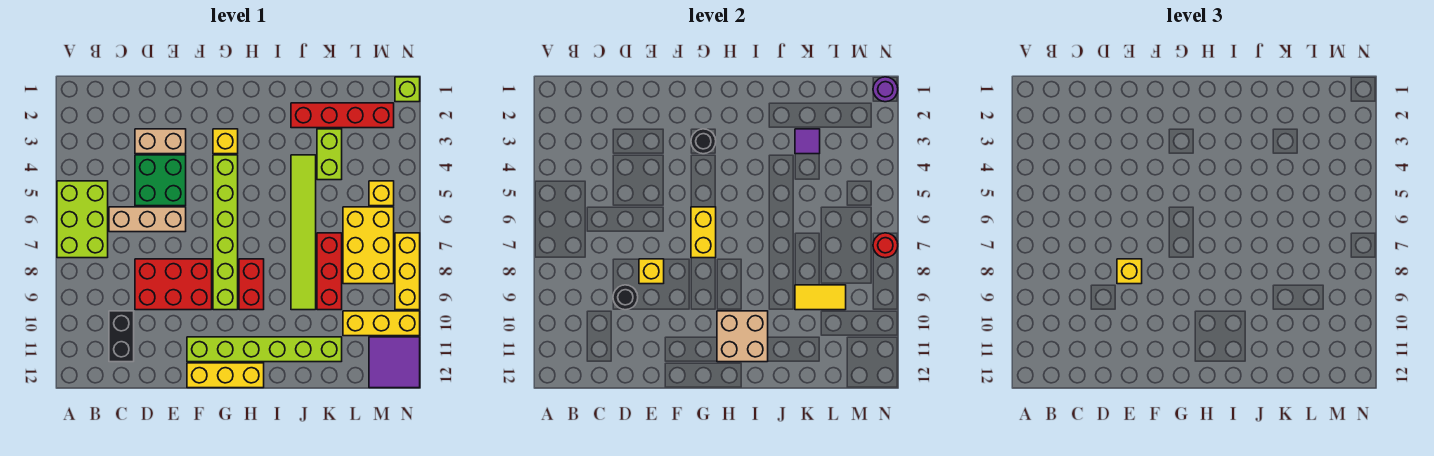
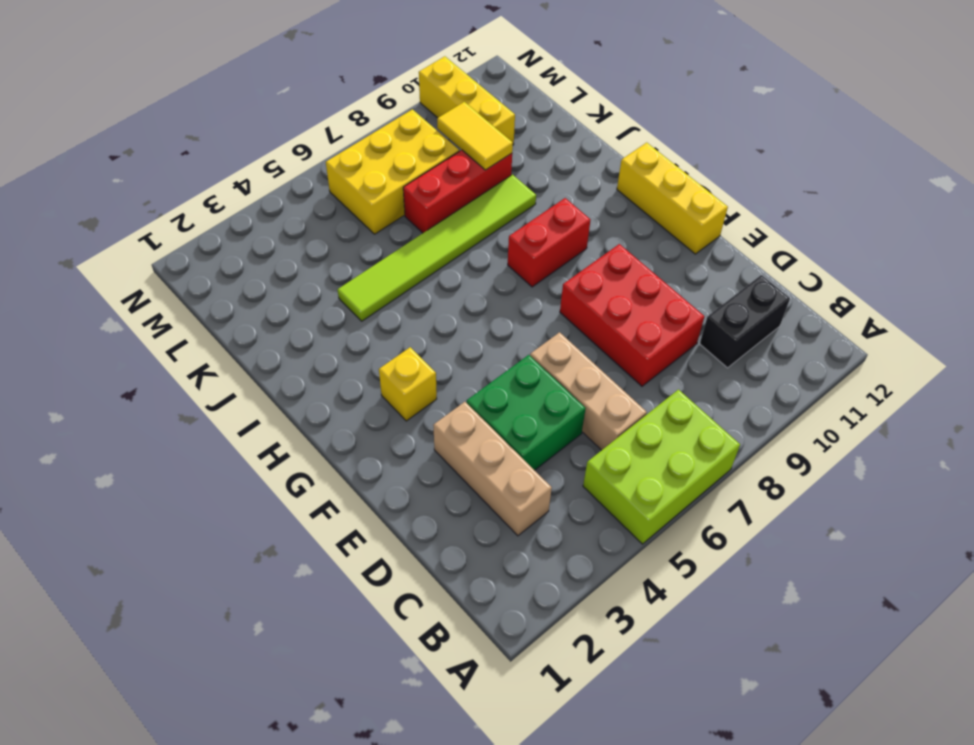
tan 1x3 brick [433,402,552,536] -> tan 1x2 brick [135,129,186,154]
none -> lime 1x6 brick [187,337,342,362]
none -> lime 1x6 brick [213,155,238,310]
none -> red 1x4 brick [291,103,394,128]
none -> lime 1x2 brick [317,129,342,180]

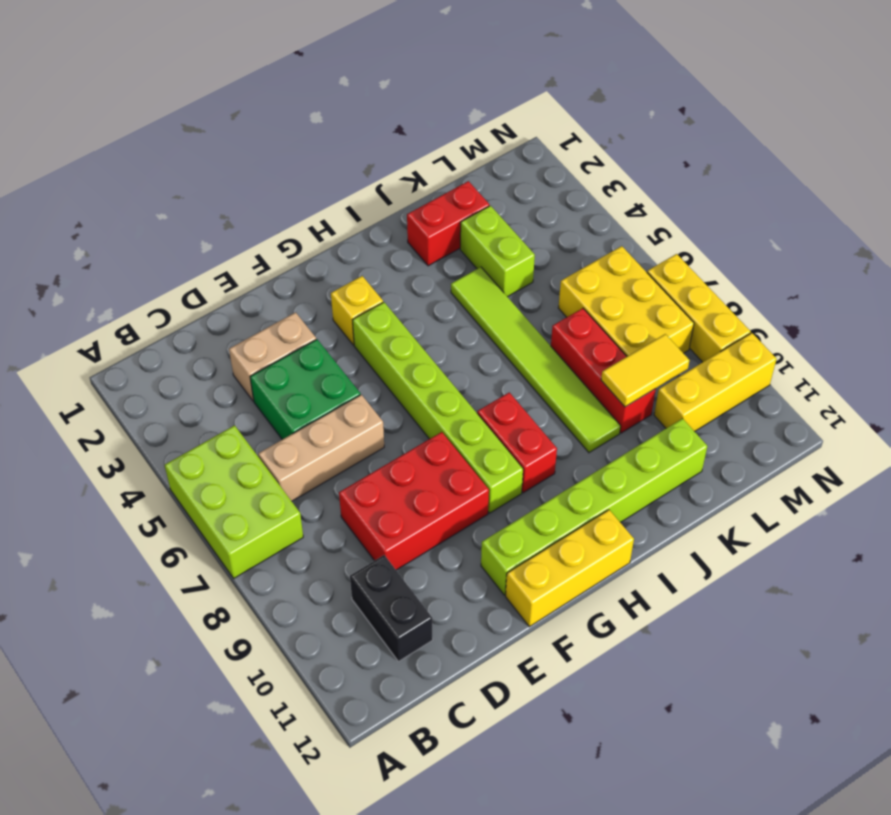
red 1x2 brick [407,181,489,266] -> red 1x4 brick [291,103,394,128]
none -> yellow 1x1 brick [369,181,394,206]
none -> purple 2x2 tile [369,337,420,388]
none -> lime 1x1 brick [395,77,420,102]
none -> black 1x1 round brick [613,285,638,310]

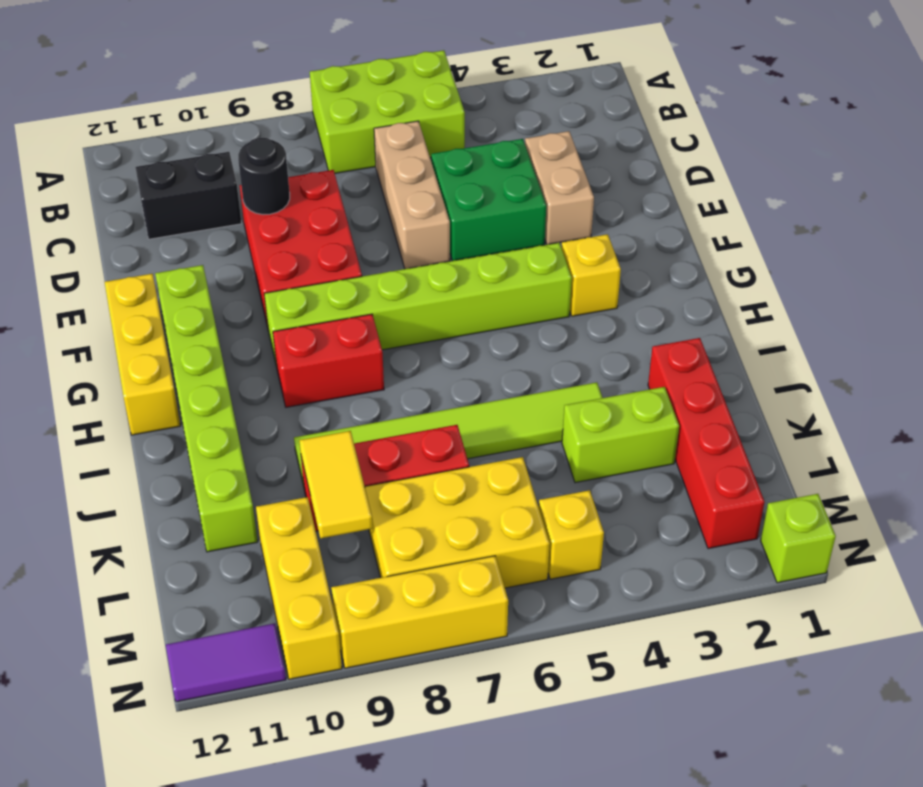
purple 1x2 tile [166,623,286,702] -> purple 2x2 tile [369,337,420,388]
none -> yellow 1x1 brick [639,259,664,284]
none -> black 1x1 round brick [691,129,716,154]
none -> yellow 1x2 brick [691,207,716,258]
none -> tan 2x2 brick [717,311,768,362]

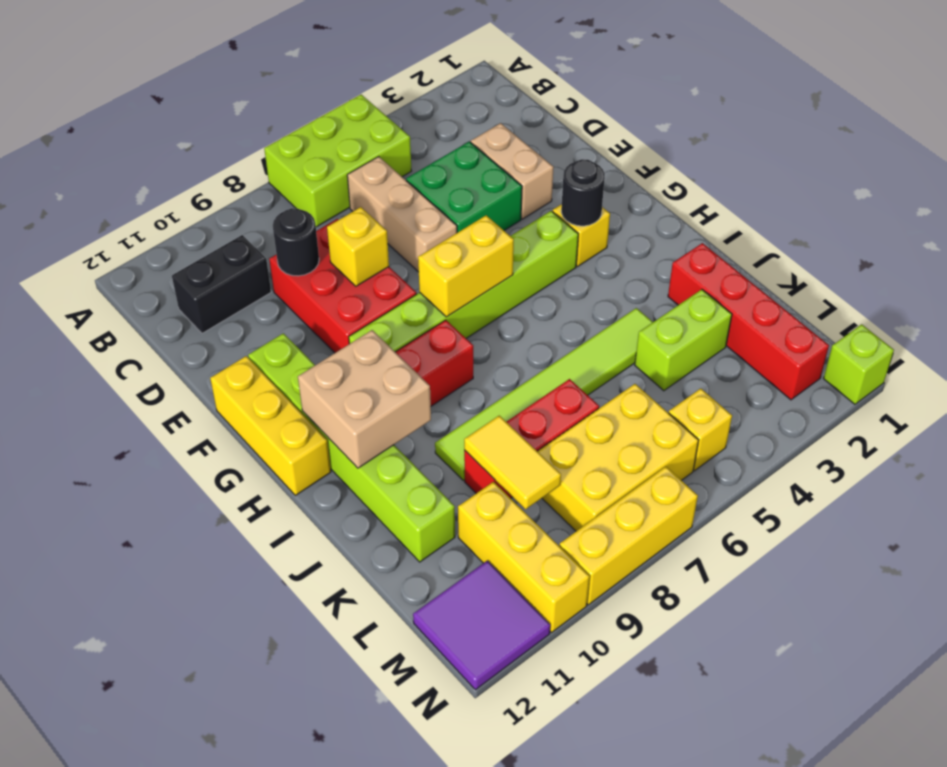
none -> purple 1x1 tile [795,129,820,154]
none -> purple 1x1 round brick [873,77,898,102]
none -> red 1x1 round brick [873,233,898,258]
none -> yellow 1x1 brick [1117,259,1142,284]

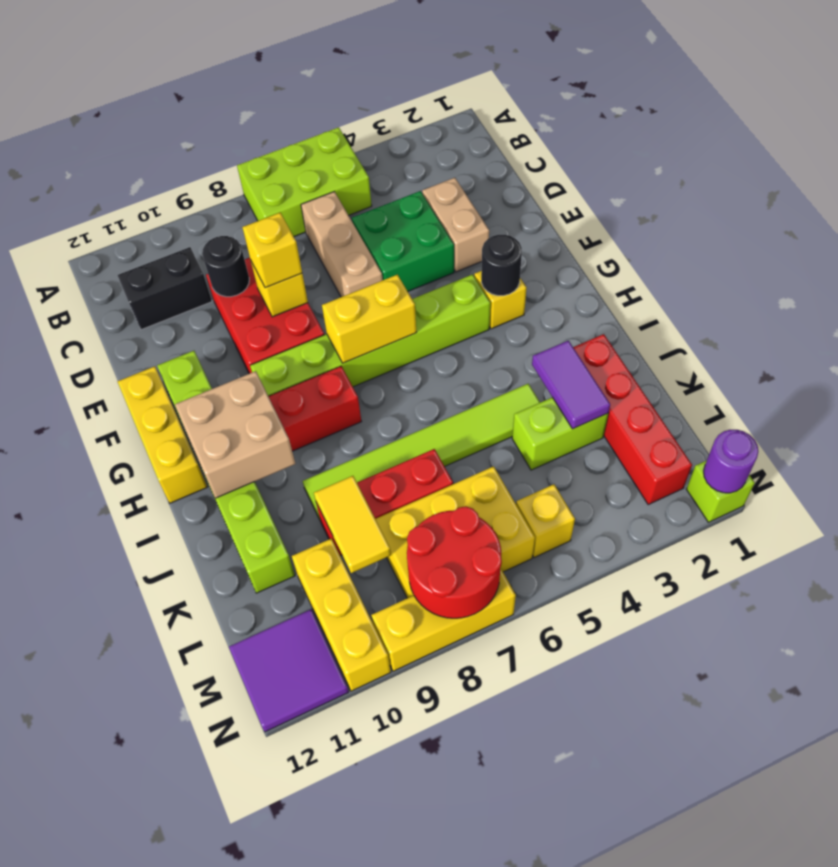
purple 1x2 tile [532,341,610,429] -> purple 1x1 tile [795,129,820,154]
red 2x2 round brick [407,506,502,618] -> red 1x1 round brick [873,233,898,258]

